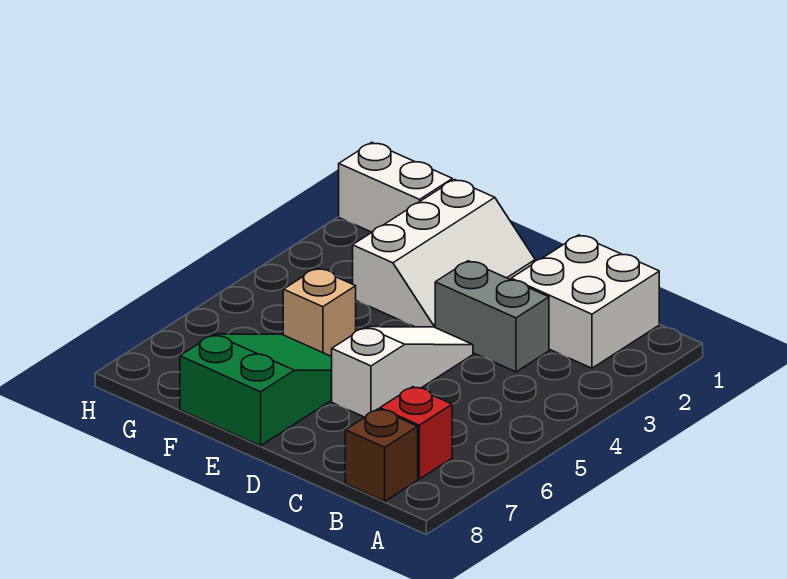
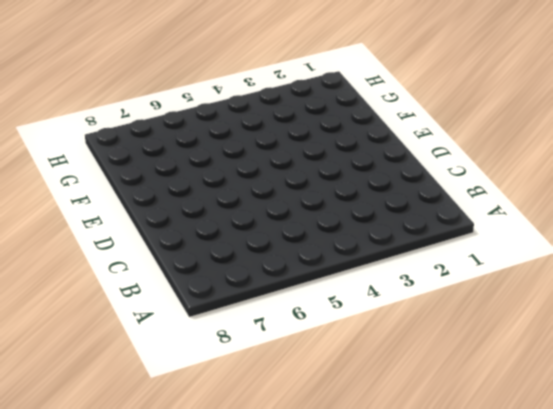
none -> white 2x2 brick [511,235,659,368]
none -> red 1x1 brick [380,387,452,479]

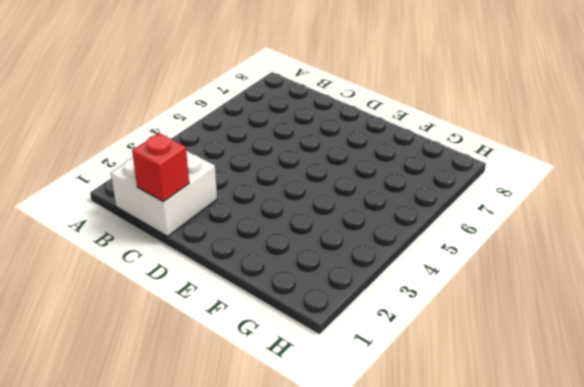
red 1x1 brick [132,133,189,201] -> red 1x1 brick moved to [380,387,452,479]
none -> brown 1x1 brick [345,409,418,501]
none -> grey 1x2 brick [435,261,549,372]

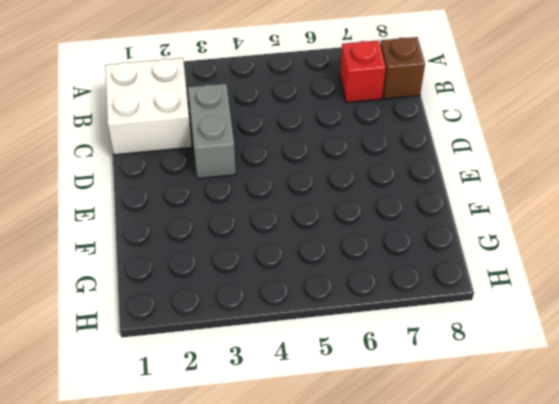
none -> white 1x3 slope [332,327,473,417]
none -> white 2x3 slope [353,180,535,327]

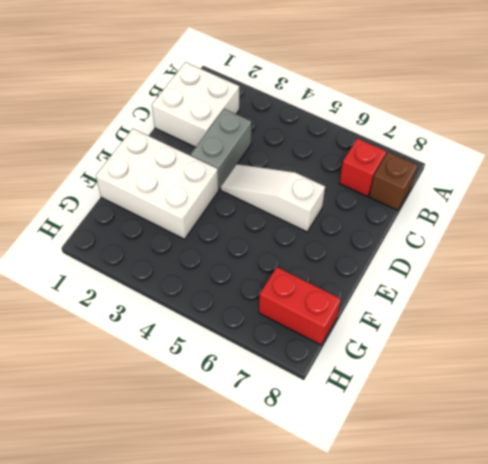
white 2x3 brick [96,129,219,239] -> white 2x3 slope [353,180,535,327]
red 1x2 brick [259,267,341,345] -> none
none -> green 2x3 slope [180,334,332,446]
none -> tan 1x1 brick [283,268,356,356]

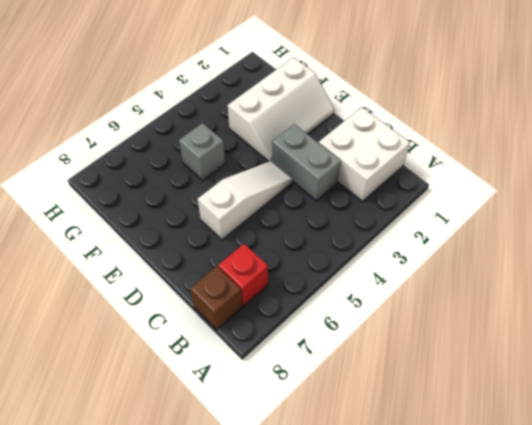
grey 1x1 brick [179,123,225,180] -> tan 1x1 brick [283,268,356,356]
none -> green 2x3 slope [180,334,332,446]
none -> white 1x2 brick [339,142,452,232]

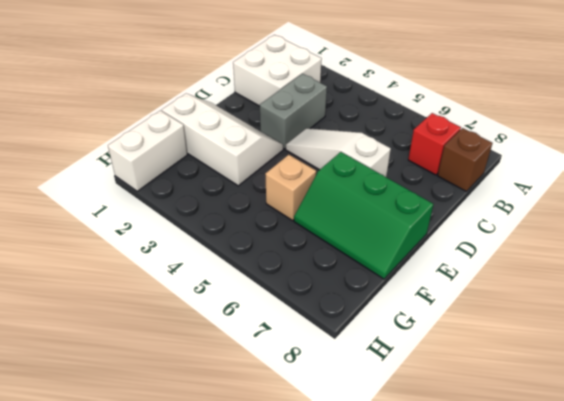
green 2x3 slope [294,152,433,279] -> green 2x3 slope turned to [180,334,332,446]

